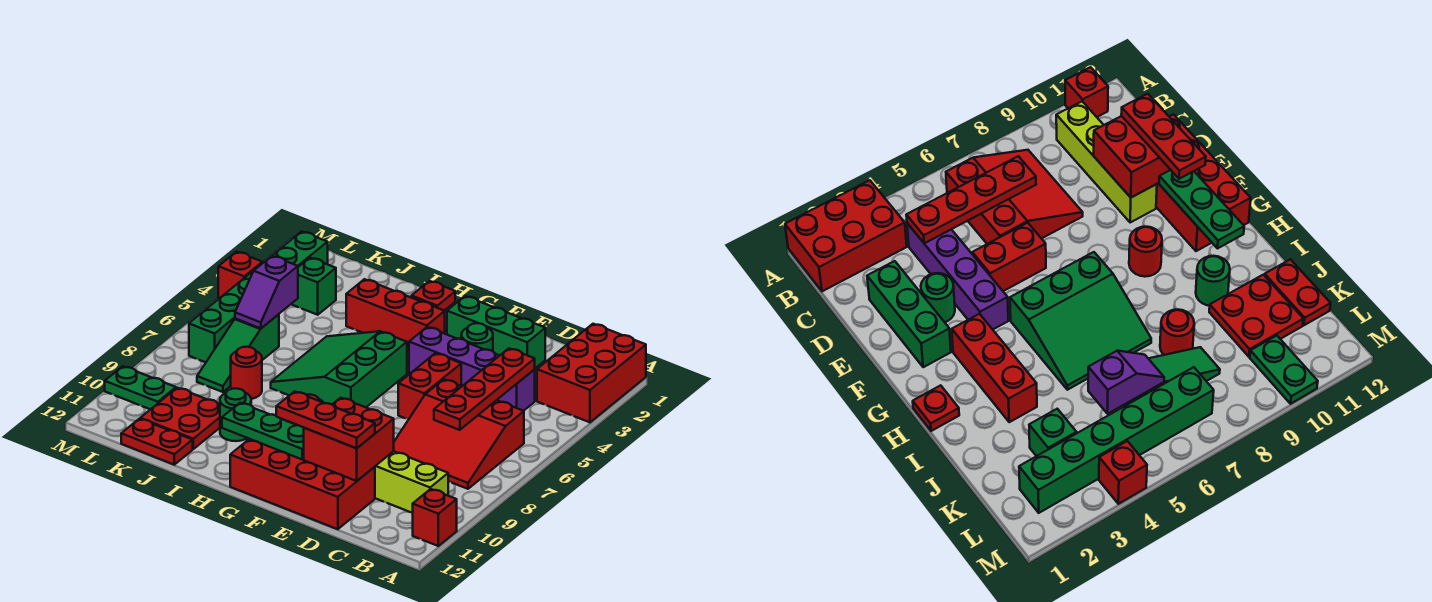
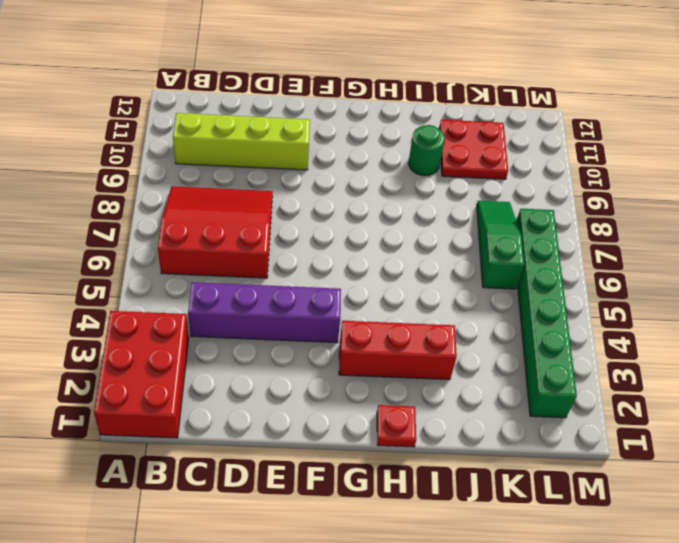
none -> red 1x1 brick [413,489,457,546]
none -> green 1x3 brick [447,296,545,368]
none -> red 2x4 brick [230,439,375,529]

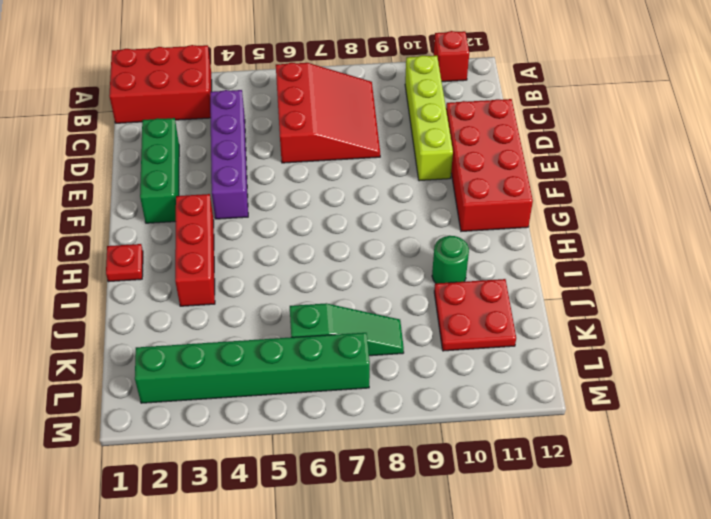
none -> green 1x1 round brick [461,323,493,351]
none -> red 1x2 brick [398,353,461,420]
none -> green 3x3 slope [271,331,407,407]

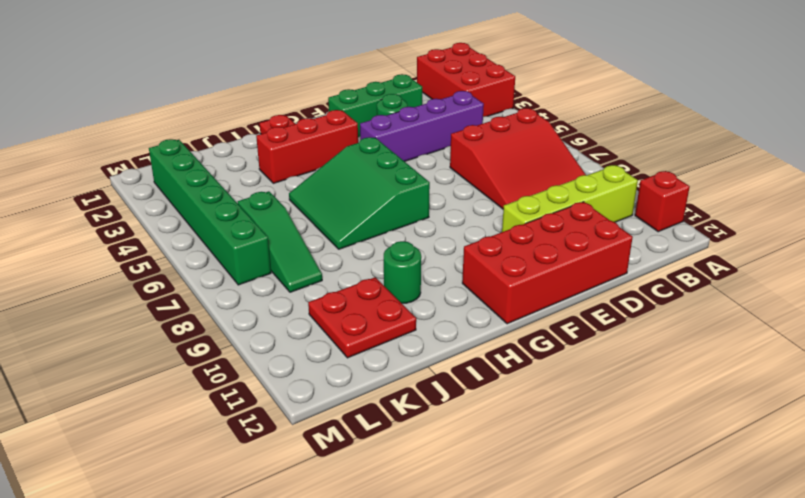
none -> red 1x2 brick [398,353,461,420]
none -> red 1x1 round brick [1129,227,1162,277]
none -> red 1x1 round brick [231,347,262,399]

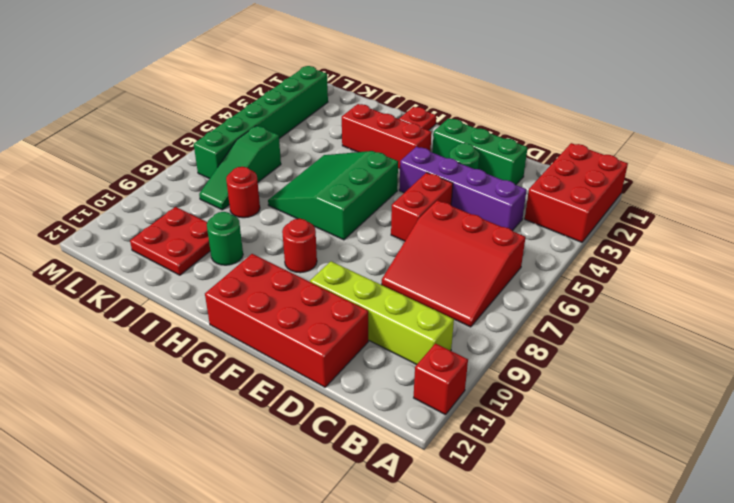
none -> red 1x2 plate [121,419,193,465]
none -> green 1x1 brick [292,258,336,315]
none -> green 1x2 plate [105,366,176,409]

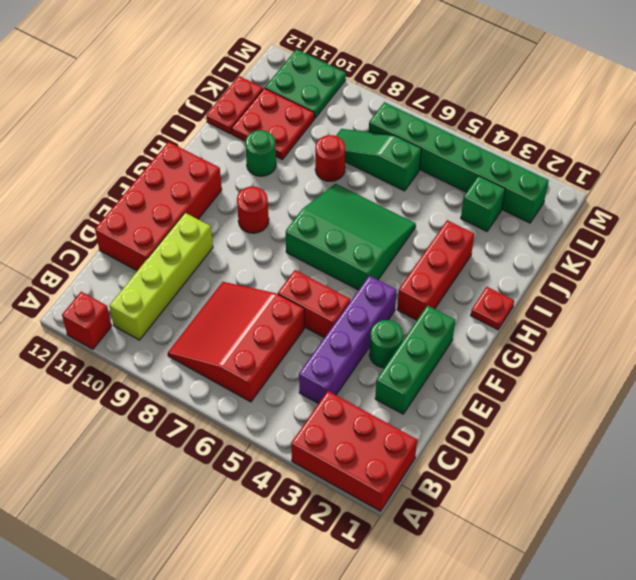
green 2x2 plate [265,49,346,119] -> green 1x2 plate [105,366,176,409]
none -> red 1x1 brick [218,252,262,298]
none -> red 1x4 plate [434,348,535,430]
none -> red 2x2 brick [304,398,394,481]

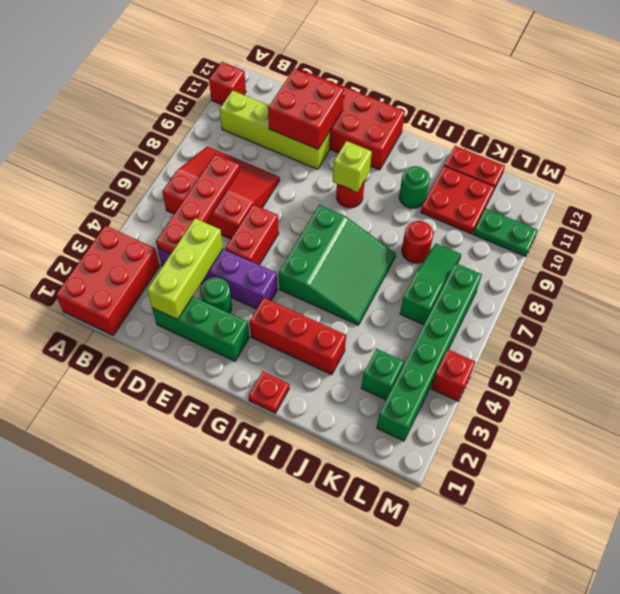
lime 1x3 brick [147,218,223,320] -> none
lime 1x1 brick [333,141,372,192] -> none
none -> green 1x3 plate [222,403,304,459]
none -> purple 1x2 slope [235,256,298,328]
none -> red 1x3 plate [276,391,375,448]

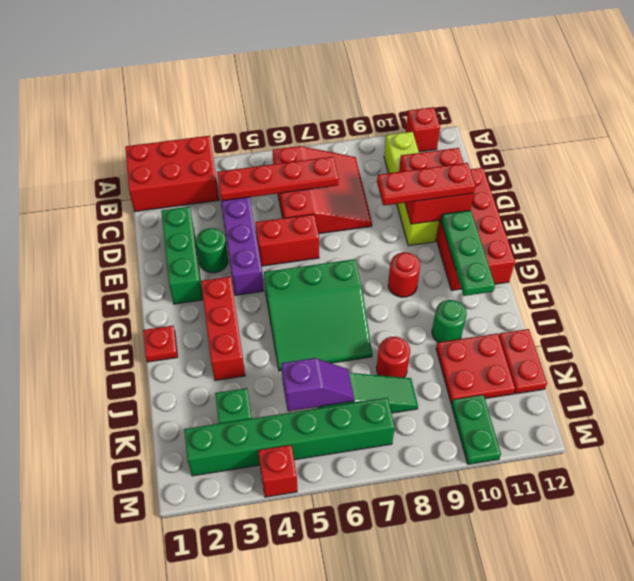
red 1x3 plate [377,163,475,206] -> red 1x3 plate turned to [276,391,375,448]

